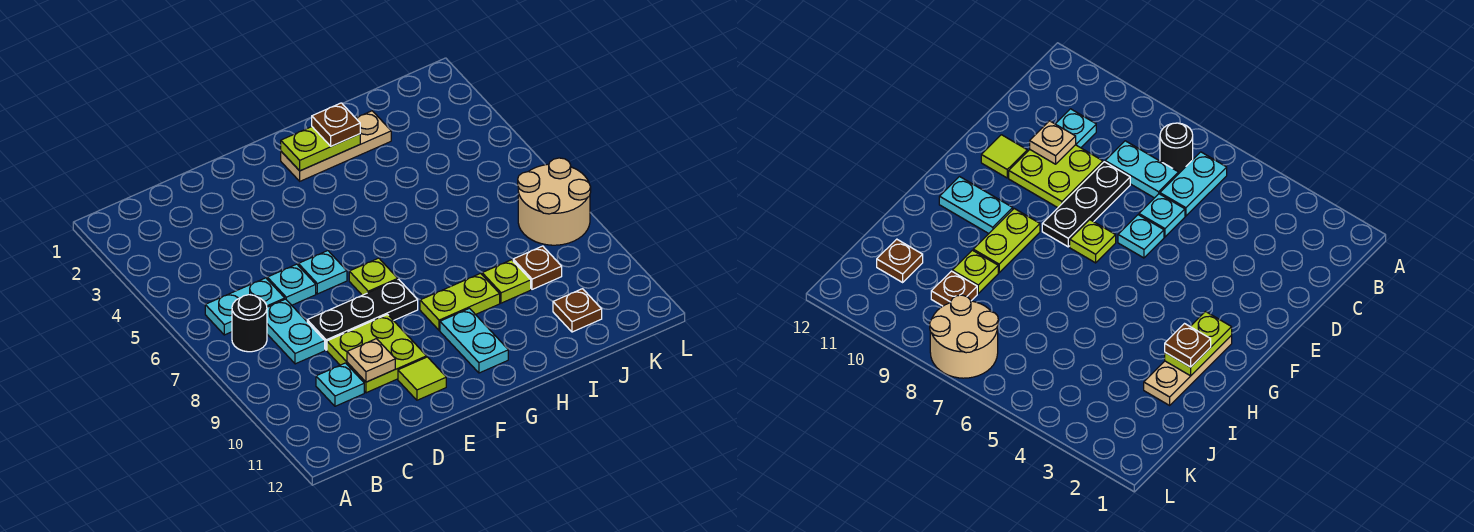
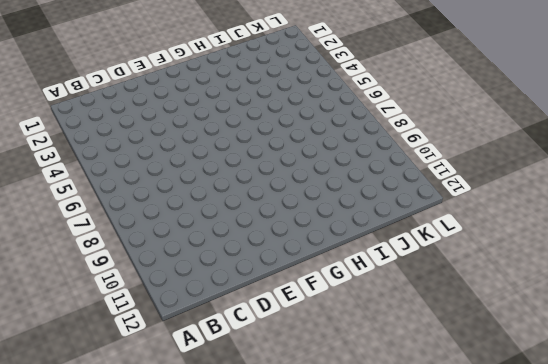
none -> cyan 1x2 plate [205,278,285,335]
none -> black 1x1 round brick [232,295,267,352]
none -> cyan 1x2 plate [267,299,325,364]

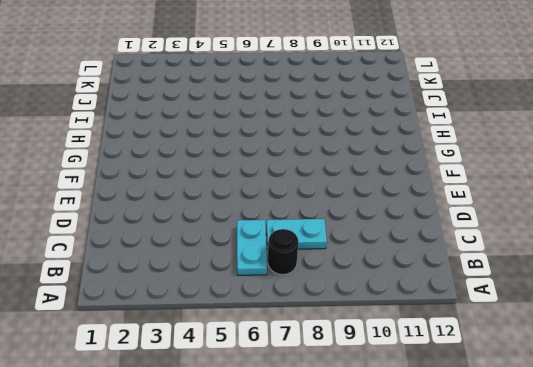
none -> cyan 1x1 plate [316,363,364,406]
none -> cyan 1x1 plate [267,264,316,305]
none -> black 1x3 plate [307,279,418,350]

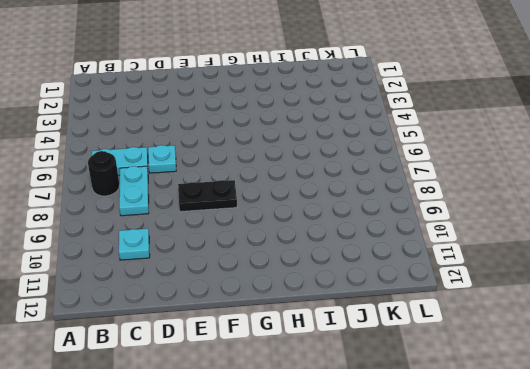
black 1x2 plate [178,180,237,212] -> black 1x3 plate [307,279,418,350]
none -> lime 2x2 plate [327,315,427,393]
none -> cyan 1x1 plate [298,251,347,294]
none -> lime 1x1 tile [398,357,446,400]

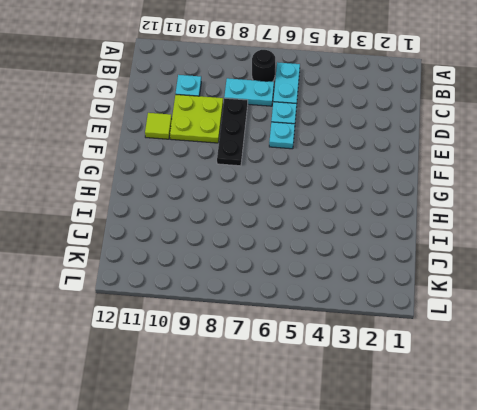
none -> lime 1x1 plate [349,258,398,295]
none -> tan 1x3 plate [281,111,391,181]
none -> lime 1x2 plate [420,273,500,330]

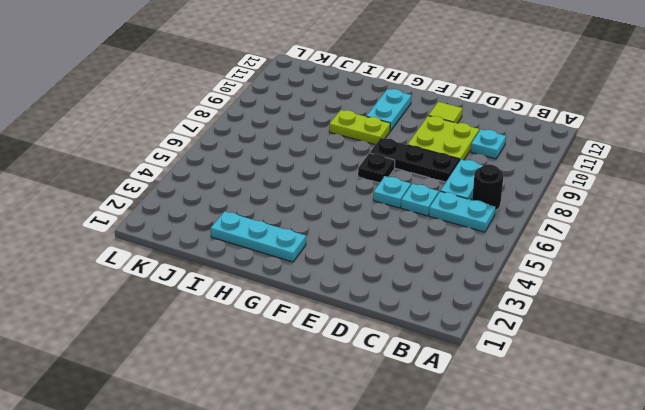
black 1x1 plate [358,153,395,183] -> lime 1x1 plate [349,258,398,295]
cyan 1x3 plate [211,211,306,262] -> tan 1x3 plate [281,111,391,181]
none -> lime 1x1 plate [482,260,531,303]
none -> brown 1x1 plate [513,246,562,289]
none -> brown 1x1 plate [553,289,602,332]

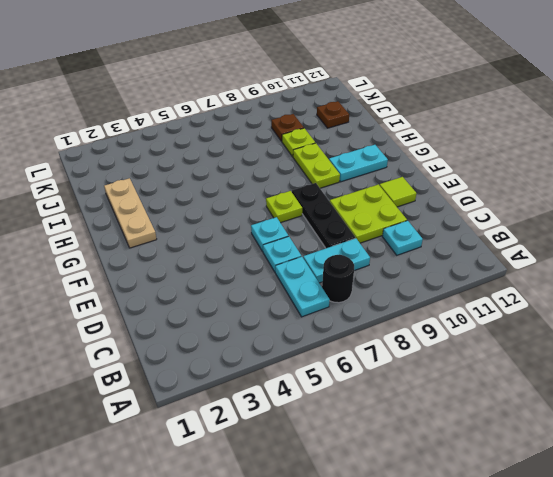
none -> tan 2x2 round brick [518,158,591,245]
none -> tan 1x1 plate [347,339,395,382]
none -> lime 1x2 plate [281,127,360,171]

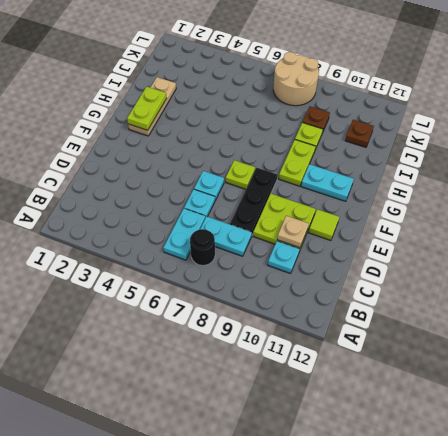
none -> brown 1x1 plate [312,103,360,146]

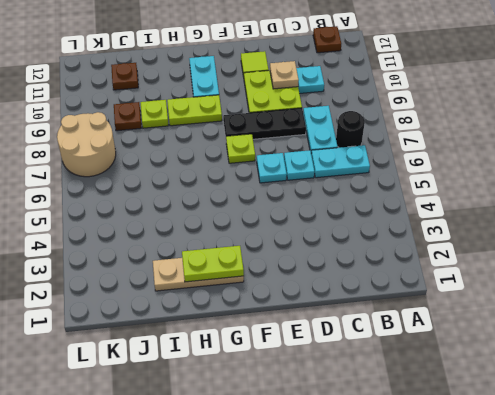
brown 1x1 plate [313,26,341,53] -> brown 1x1 plate moved to [312,103,360,146]

